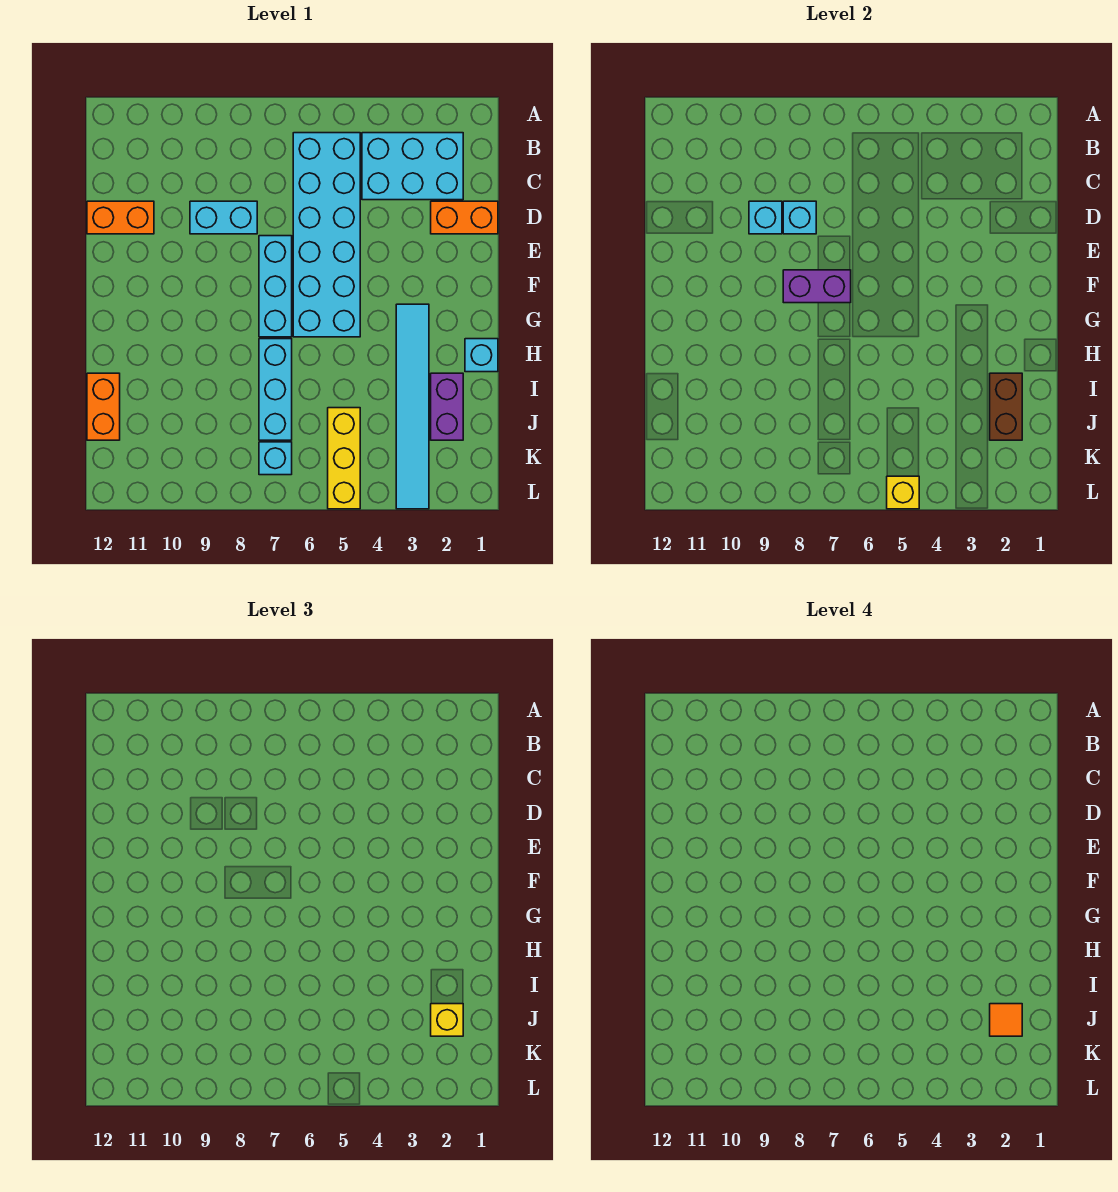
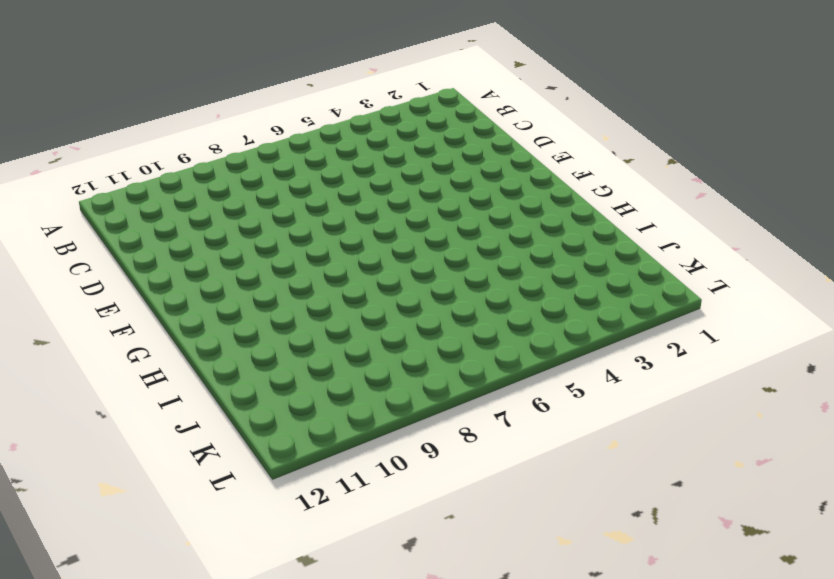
none -> cyan 2x3 brick [362,133,463,200]
none -> cyan 2x6 brick [293,133,360,337]
none -> orange 1x2 brick [431,201,498,234]

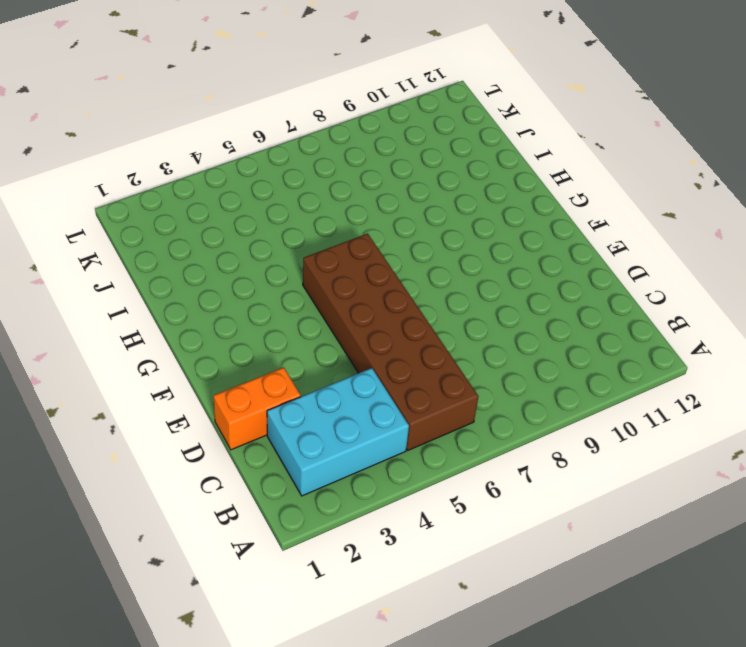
brown 2x6 brick [303,234,478,450] -> cyan 2x6 brick [293,133,360,337]
none -> cyan 1x2 brick [190,201,257,234]
none -> orange 1x2 brick [87,201,154,234]
none -> cyan 1x3 brick [259,236,292,337]

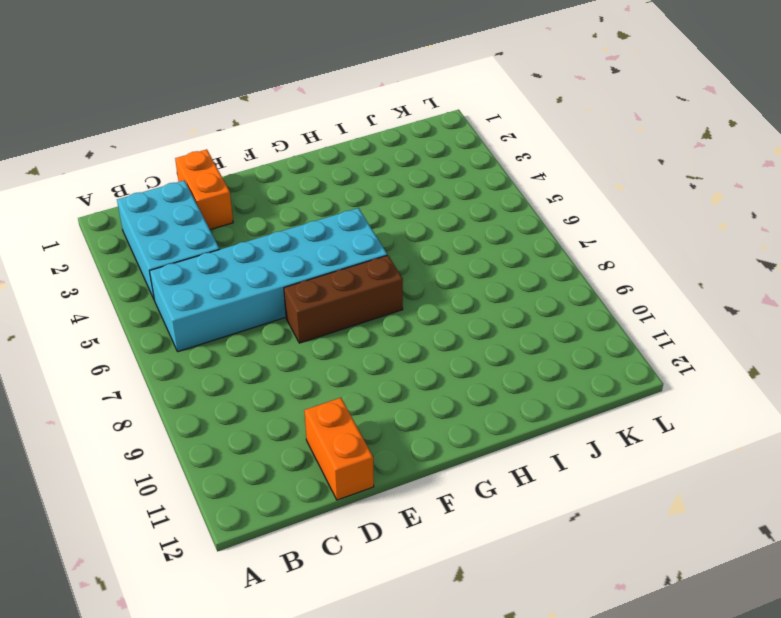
brown 1x3 brick [284,255,403,343] -> cyan 1x3 brick [259,236,292,337]
none -> cyan 1x2 brick [190,201,257,234]
none -> cyan 1x6 tile [396,304,429,509]
none -> cyan 1x1 brick [465,339,498,372]

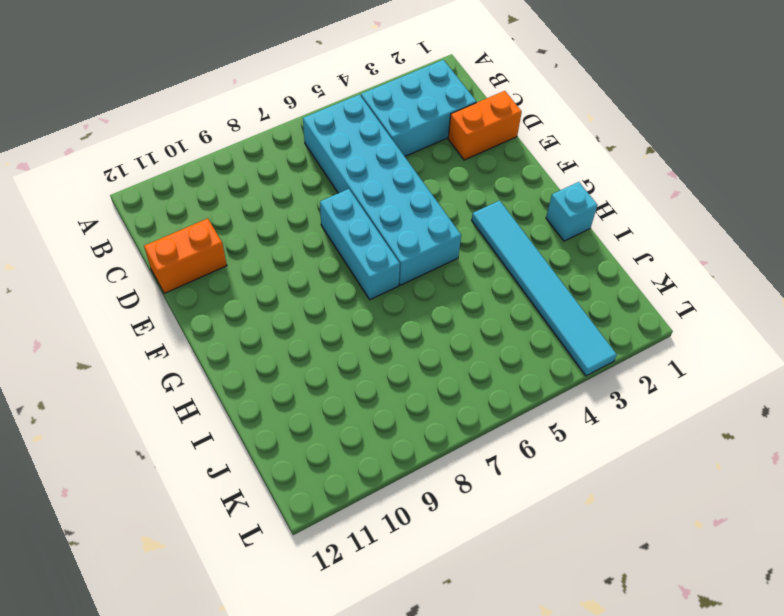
none -> cyan 1x2 brick [190,201,257,234]
none -> cyan 1x3 brick [259,339,292,440]
none -> purple 1x2 brick [431,373,463,440]

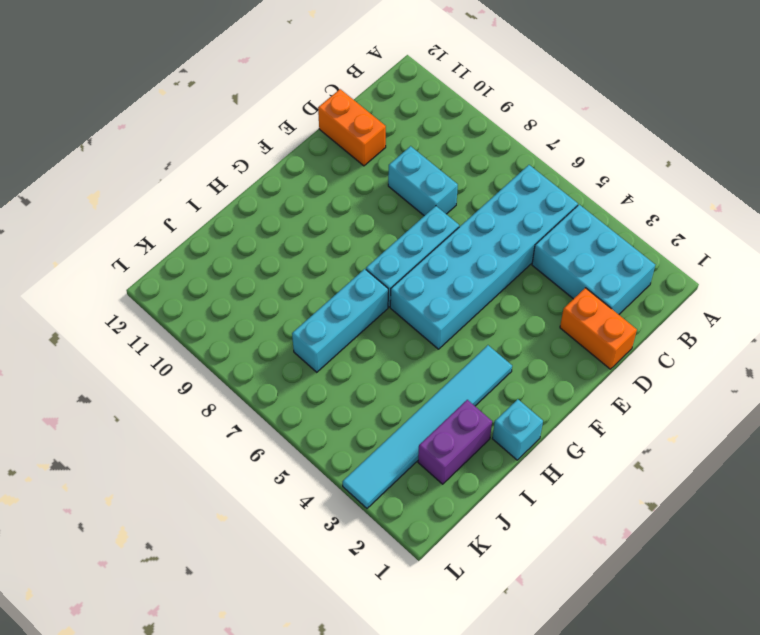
none -> orange 1x2 brick [87,373,120,440]
none -> yellow 1x3 brick [328,408,360,509]
none -> cyan 1x1 brick [259,442,292,475]

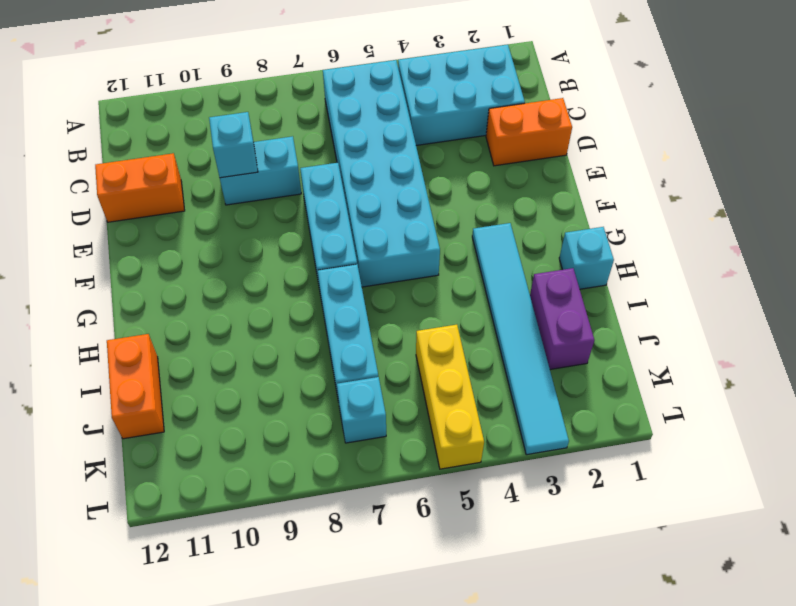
none -> cyan 1x1 brick [783,201,816,234]
none -> purple 1x2 brick [783,270,851,303]
none -> brown 1x2 brick [990,373,1022,440]

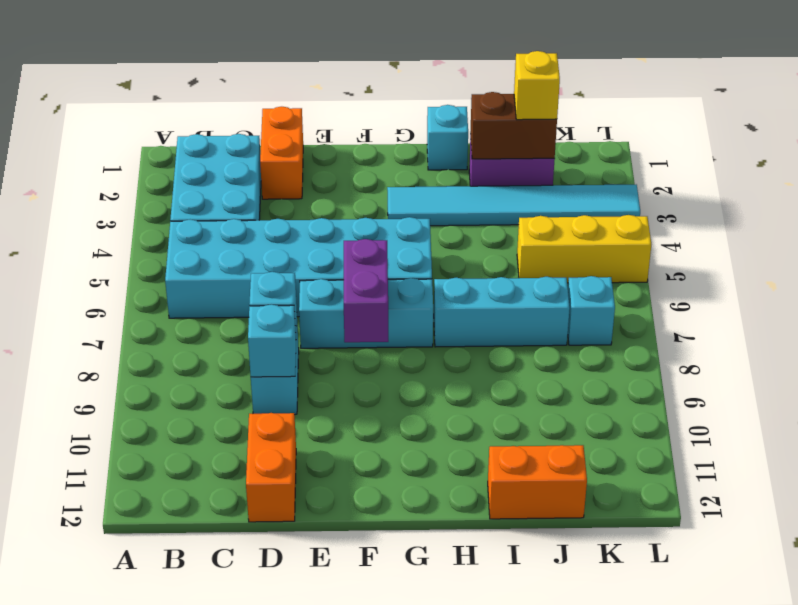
none -> yellow 1x1 brick [887,476,919,509]
none -> orange 1x1 tile [990,1004,1022,1036]

